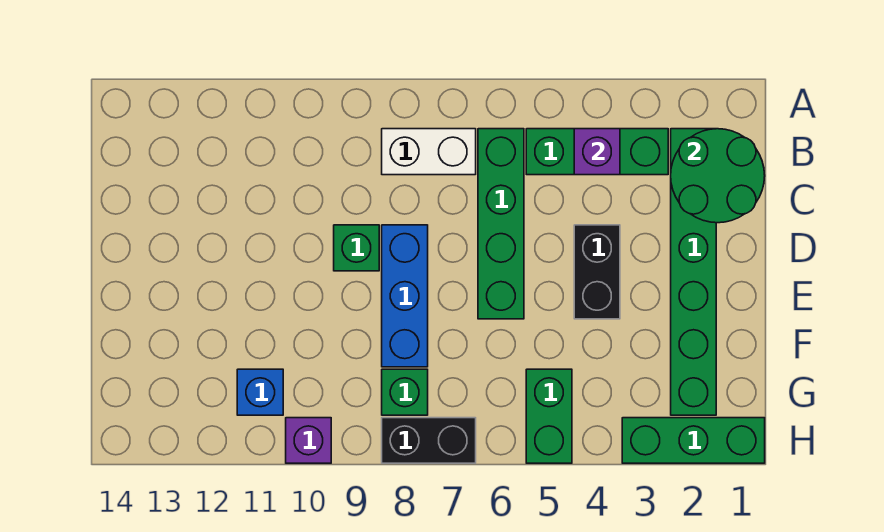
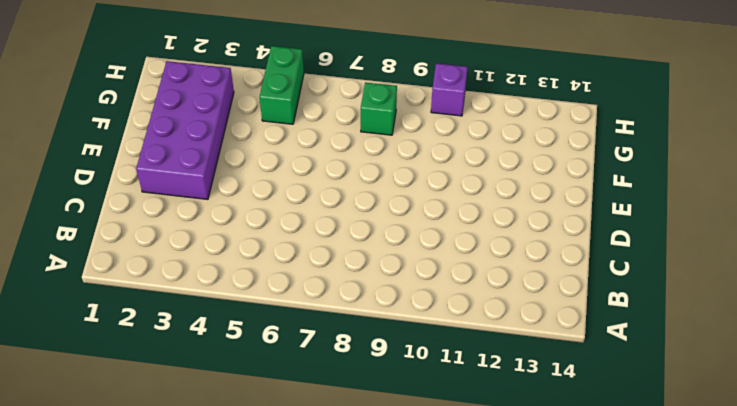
purple 2x4 brick [136,61,234,199] -> green 1x6 brick [671,129,716,415]
none -> green 1x3 brick [526,129,668,175]
none -> green 1x4 brick [478,129,524,319]
none -> white 1x2 brick [382,129,476,175]

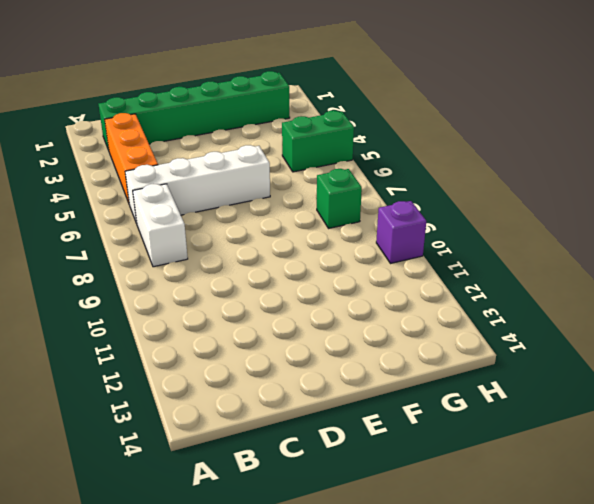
orange 1x3 brick [105,113,158,203] -> green 1x3 brick [526,129,668,175]
white 1x4 brick [125,145,270,223] -> green 1x4 brick [478,129,524,319]
none -> black 1x2 brick [574,225,620,319]
none -> blue 1x3 brick [382,225,428,367]
none -> green 1x1 brick [334,225,379,271]

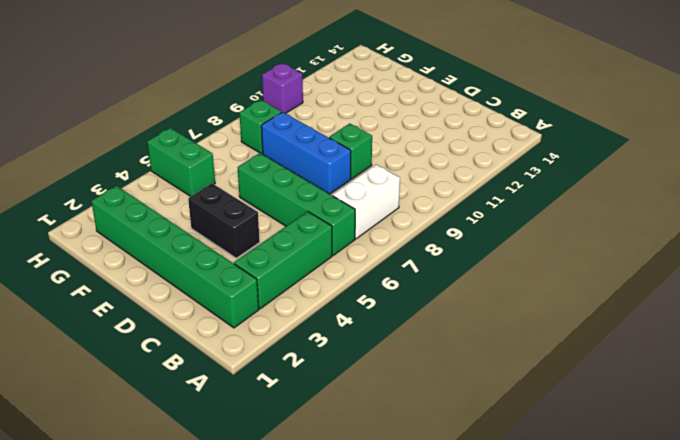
none -> blue 1x1 brick [237,369,283,415]
none -> green 1x3 brick [622,418,765,463]
none -> black 1x2 brick [382,418,476,463]

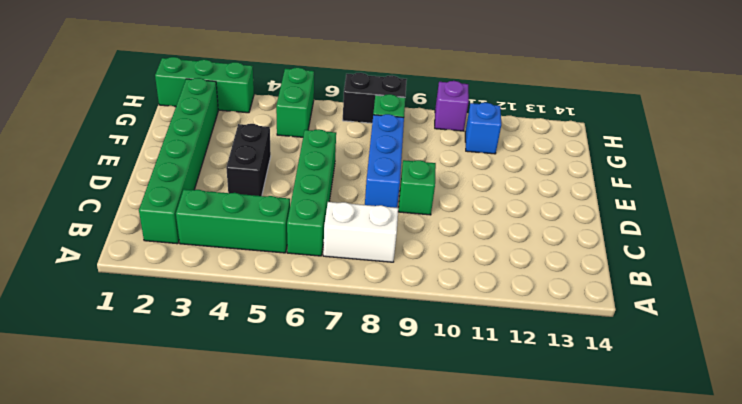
none -> green 2x2 round brick [671,129,765,223]
none -> purple 1x1 brick [574,129,620,175]

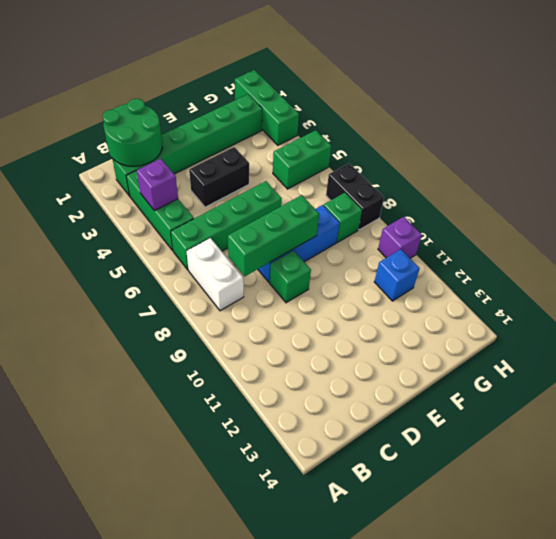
green 1x3 brick [228,195,319,276] -> none

